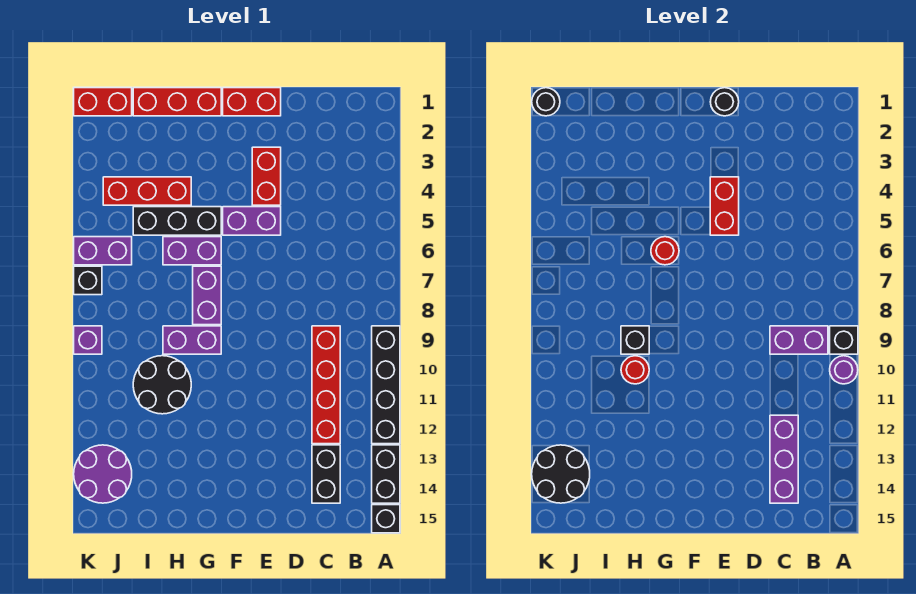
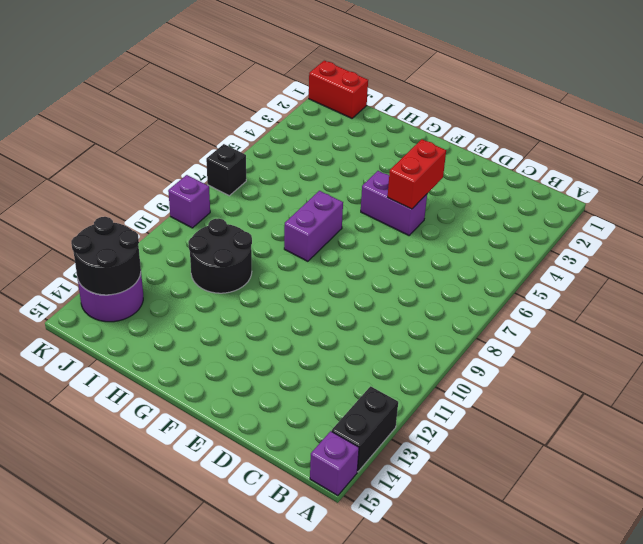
purple 1x1 brick [310,431,359,496] -> black 1x1 brick [372,505,400,533]
none -> black 1x4 brick [372,326,400,444]
none -> red 1x4 brick [312,326,340,444]
none -> black 1x2 brick [312,445,340,503]
none -> red 1x2 brick [223,88,281,116]

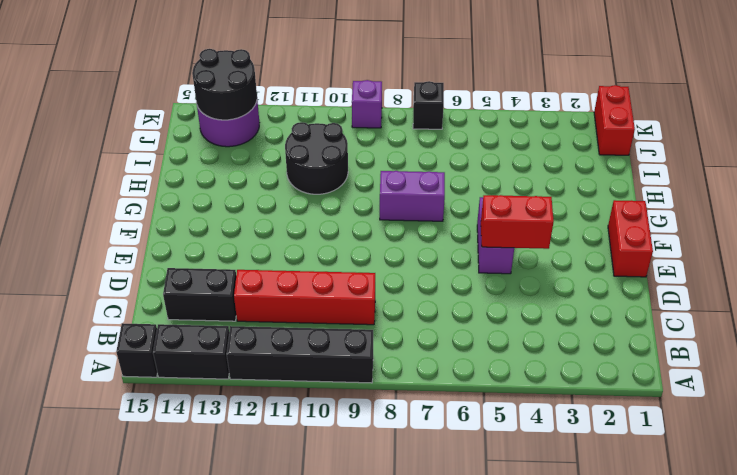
none -> red 1x2 brick [252,147,281,205]
none -> red 1x3 brick [133,88,221,116]
none -> black 1x3 brick [133,207,221,235]
none -> purple 1x2 brick [163,237,221,265]

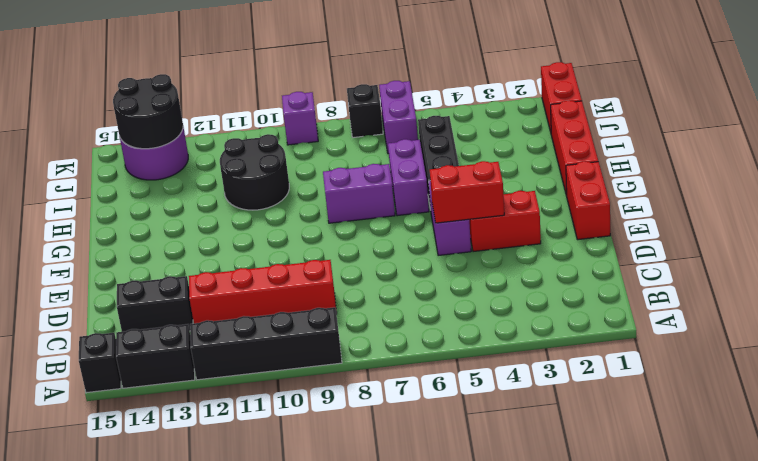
none -> purple 1x2 brick [163,326,221,354]
none -> red 1x3 brick [103,177,191,205]
none -> black 1x1 brick [830,326,858,354]
none -> purple 1x1 round brick [830,356,858,384]

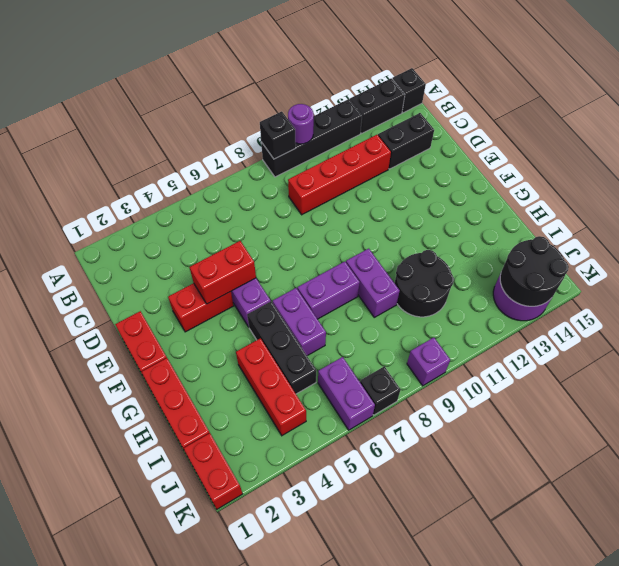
none -> purple 1x2 brick [770,326,828,354]
none -> purple 1x3 brick [770,415,798,503]
none -> black 1x1 round brick [710,88,739,116]
none -> red 1x1 round brick [651,237,679,265]

